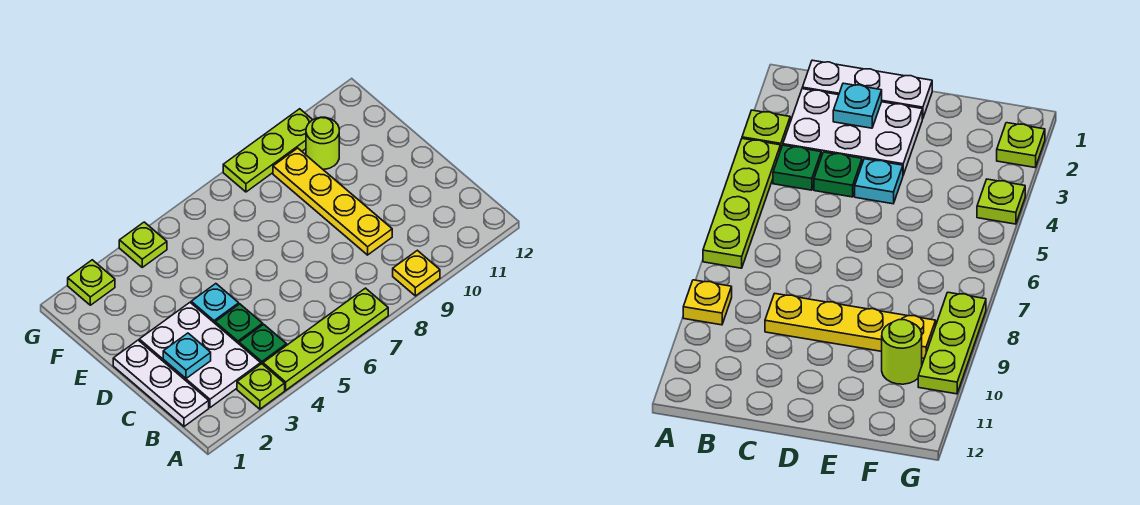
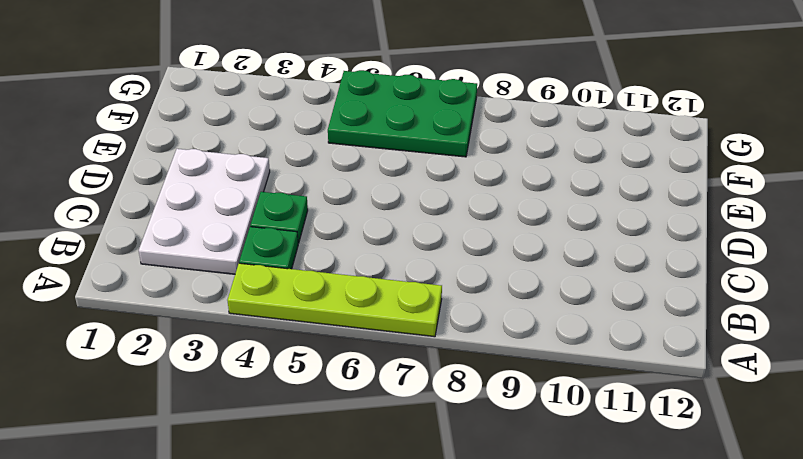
green 2x3 plate [328,70,477,157] -> none
none -> lime 1x1 plate [237,364,285,409]
none -> yellow 1x1 plate [393,250,440,296]
none -> white 1x3 plate [113,340,209,426]

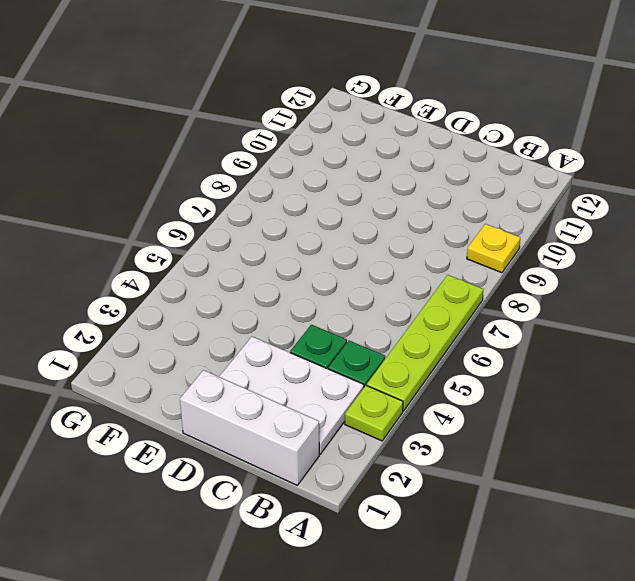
white 1x3 brick [180,370,319,485] -> white 1x3 plate [113,340,209,426]
none -> yellow 1x4 plate [273,148,392,255]
none -> cyan 1x1 plate [191,284,239,323]
none -> lime 1x1 round brick [306,117,339,169]

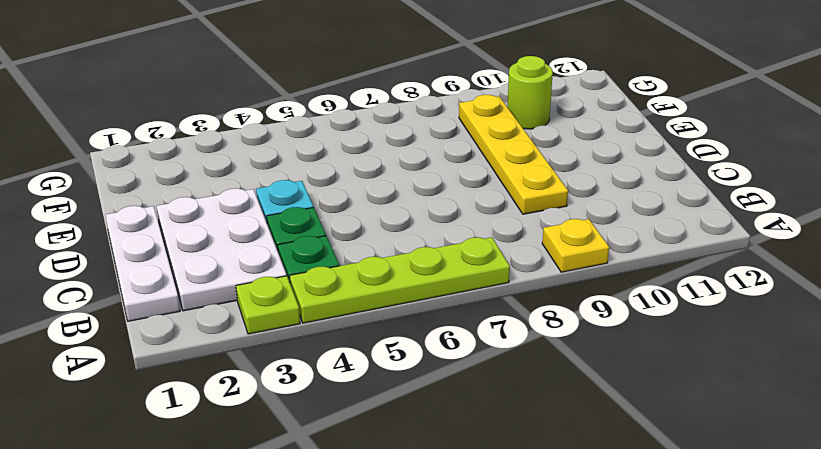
none -> lime 1x1 plate [68,260,115,305]
none -> lime 1x1 plate [119,222,167,267]
none -> lime 1x3 plate [223,109,312,192]

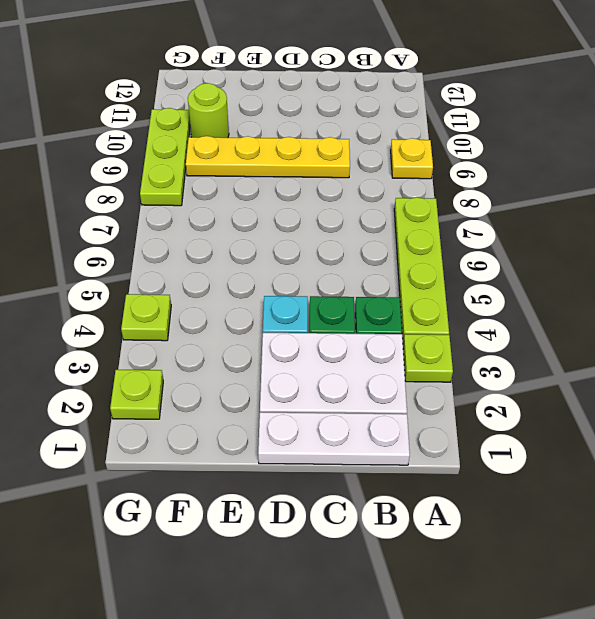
none -> cyan 1x1 plate [163,333,211,378]

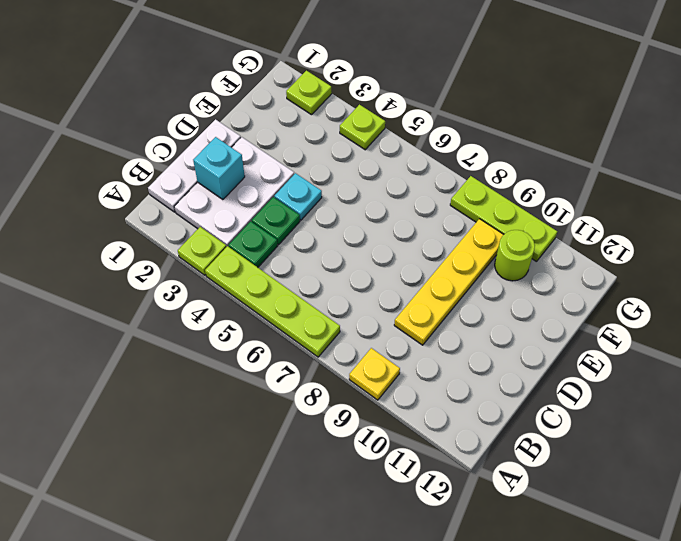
cyan 1x1 brick [193,137,245,200] -> cyan 1x1 plate [163,333,211,378]

